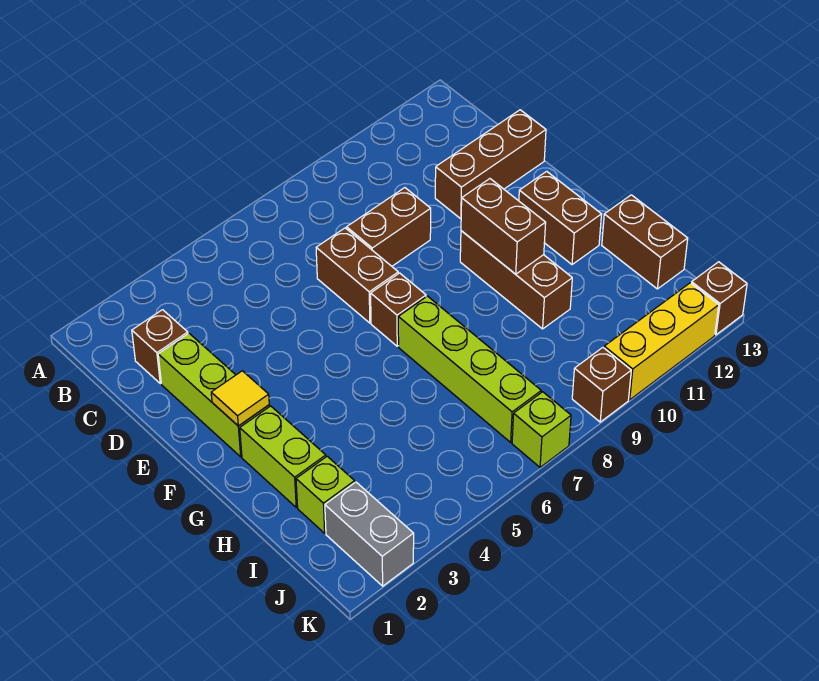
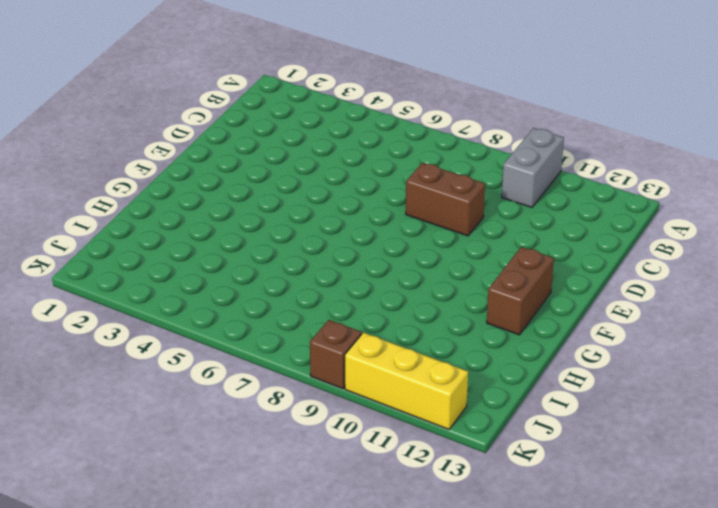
grey 1x2 brick [502,128,564,207] -> grey 1x2 brick moved to [325,482,414,586]
none -> brown 1x1 brick [132,310,188,384]
none -> lime 1x3 brick [158,333,269,457]
none -> brown 1x2 brick [316,228,398,323]

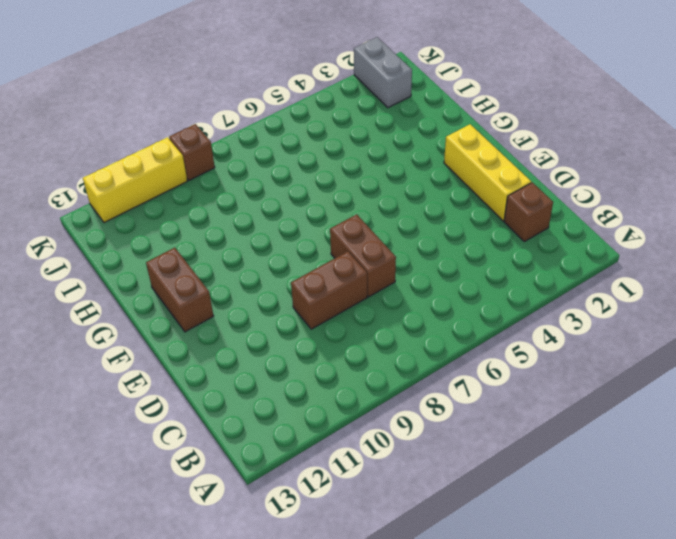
yellow 1x3 brick [444,124,531,221] -> lime 1x3 brick [158,333,269,457]
none -> brown 1x3 brick [435,110,546,219]
none -> brown 1x1 brick [371,273,426,346]
none -> brown 1x3 brick [460,231,572,329]

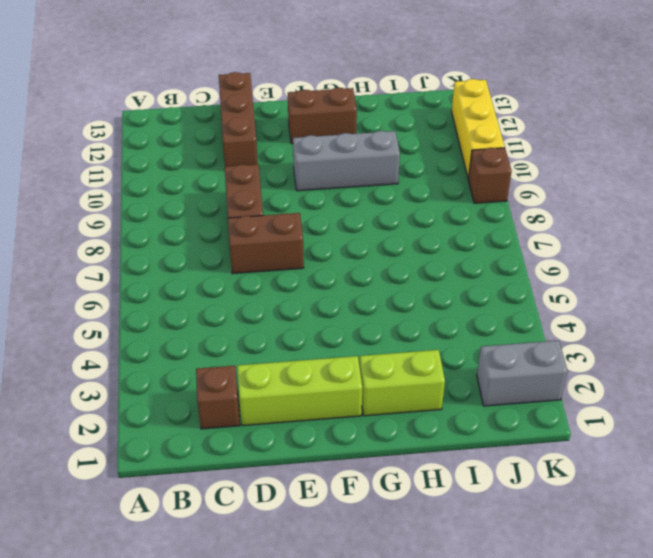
grey 1x3 brick [293,131,400,191] -> brown 1x3 brick [460,231,572,329]
none -> brown 1x1 brick [371,273,426,346]
none -> lime 1x4 brick [398,296,541,442]
none -> brown 1x2 brick [602,195,688,289]

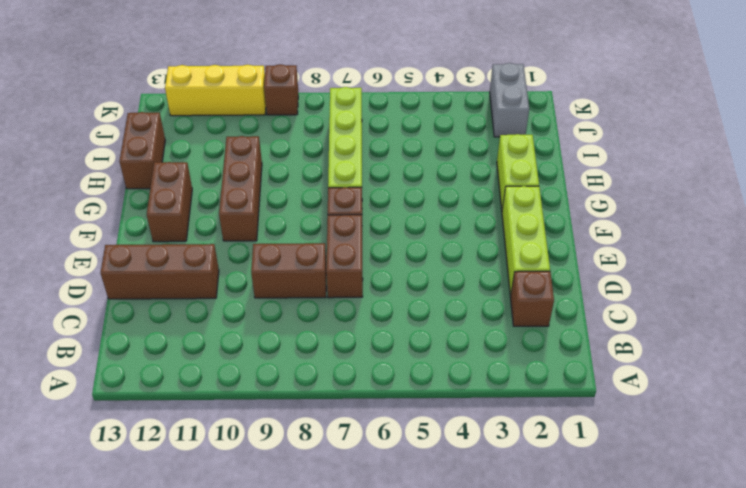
none -> lime 1x1 brick [296,456,355,533]
none -> lime 1x1 brick [512,392,571,467]
none -> brown 1x1 brick [691,262,747,335]

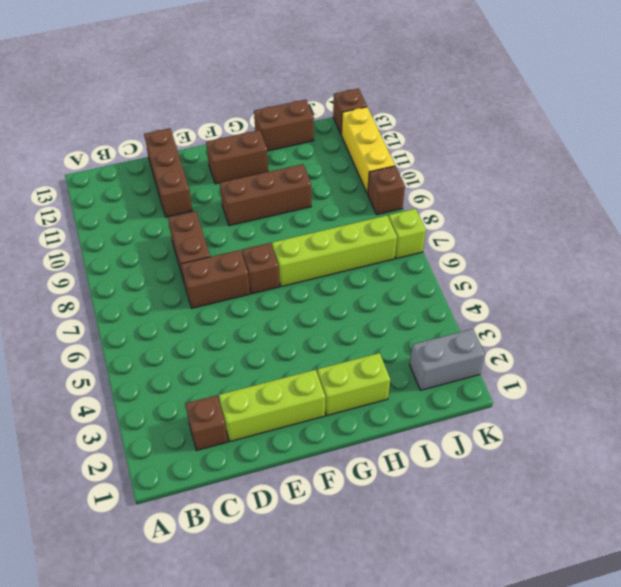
none -> lime 1x1 brick [296,456,355,533]
none -> yellow 1x1 tile [211,371,269,426]
none -> brown 1x2 brick [461,179,546,274]

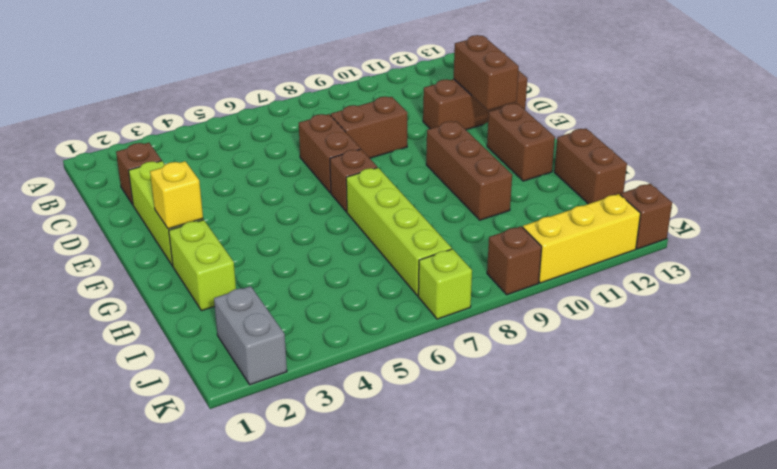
brown 1x2 brick [454,35,519,110] -> brown 1x2 brick moved to [461,179,546,274]
yellow 1x1 brick [150,161,203,229] -> yellow 1x1 tile [211,371,269,426]
none -> lime 1x1 brick [296,456,355,533]

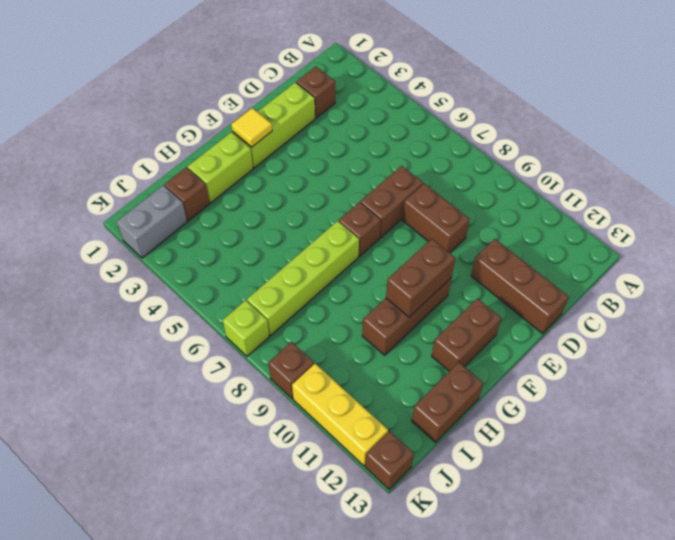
brown 1x1 brick [164,167,210,221] -> lime 1x1 brick [296,456,355,533]

